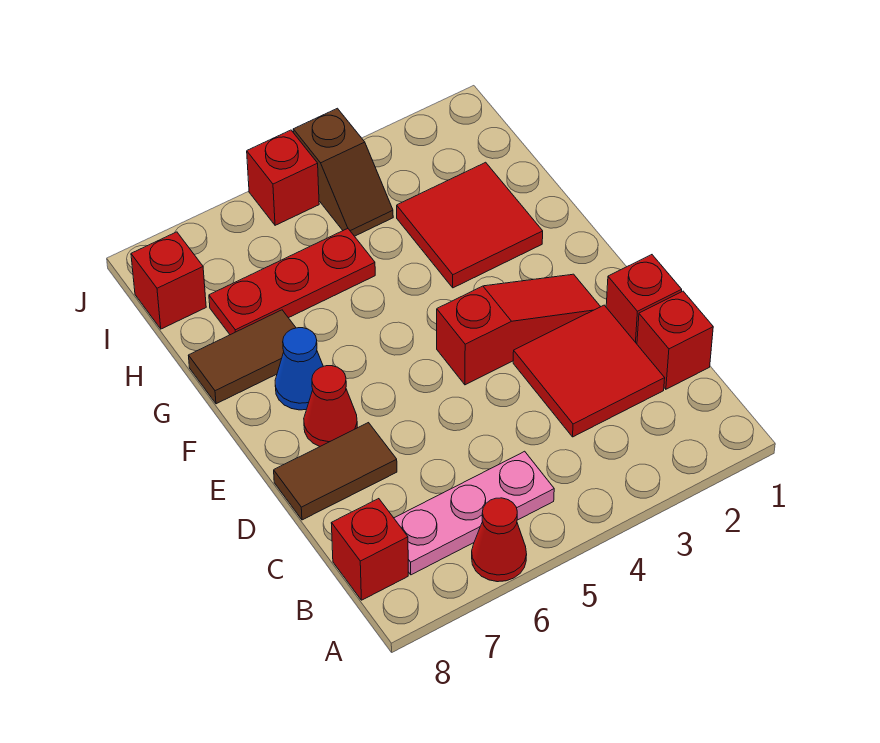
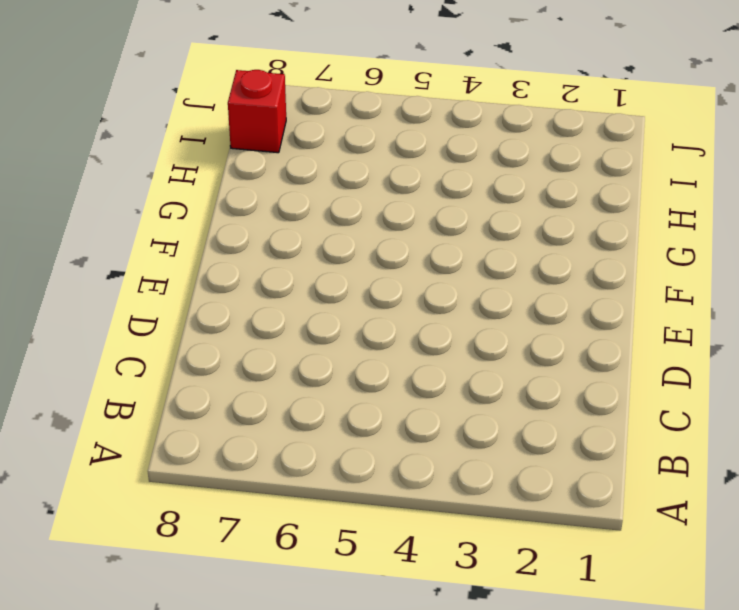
none -> red 1x1 cone [472,498,527,582]
none -> pink 1x3 plate [394,451,554,575]
none -> red 1x1 brick [331,499,408,600]

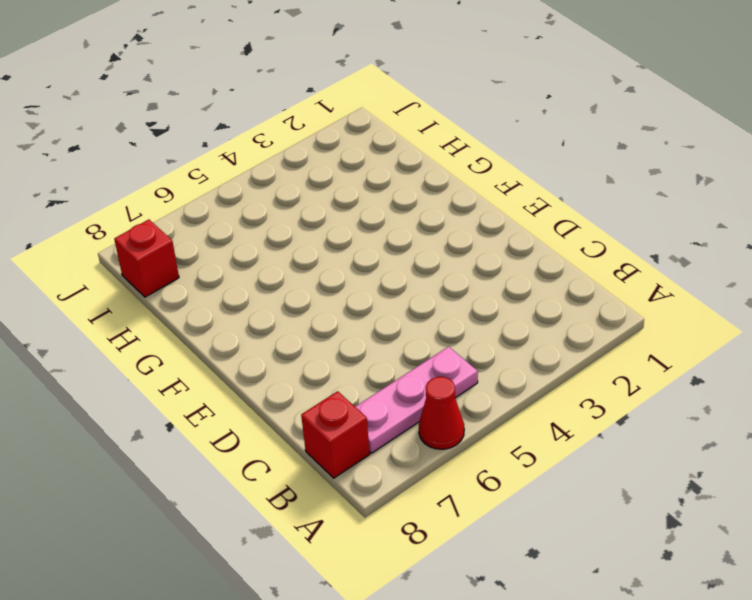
none -> red 1x1 brick [637,291,713,389]
none -> red 2x2 tile [513,305,665,437]
none -> red 1x1 brick [606,255,682,344]

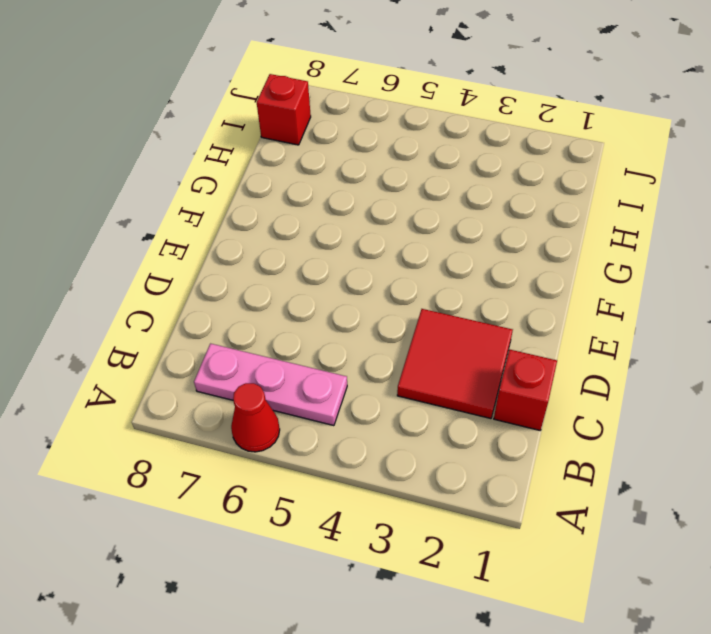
none -> red 1x1 brick [331,499,408,600]
none -> red 1x1 brick [606,255,682,344]
none -> brown 1x2 tile [274,423,397,520]

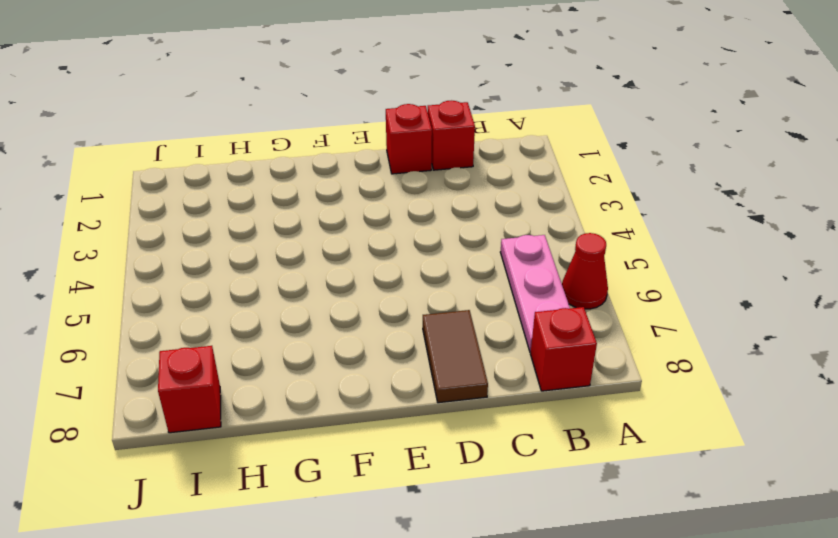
none -> red 2x2 tile [513,305,665,437]
none -> red 1x3 slope [437,274,600,385]
none -> red 1x1 cone [304,366,357,446]

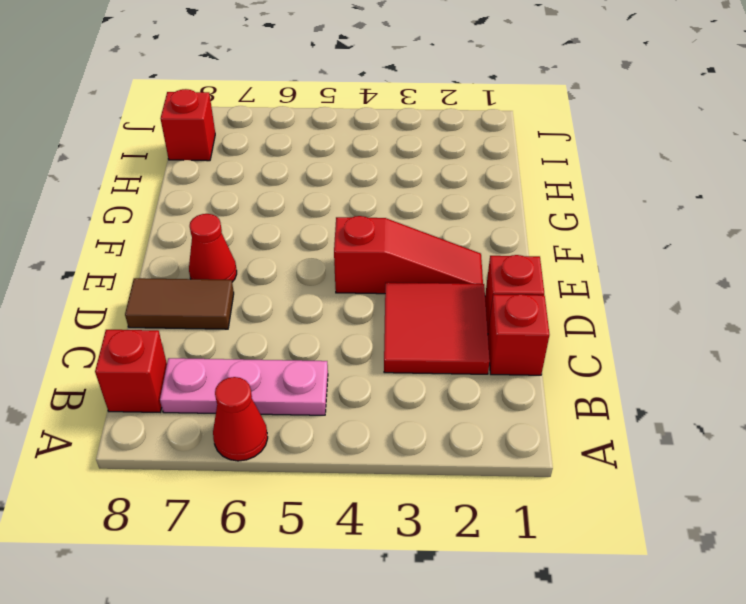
none -> blue 1x1 cone [275,328,323,410]
none -> red 2x2 tile [397,162,543,288]
none -> brown 1x2 tile [189,310,296,404]

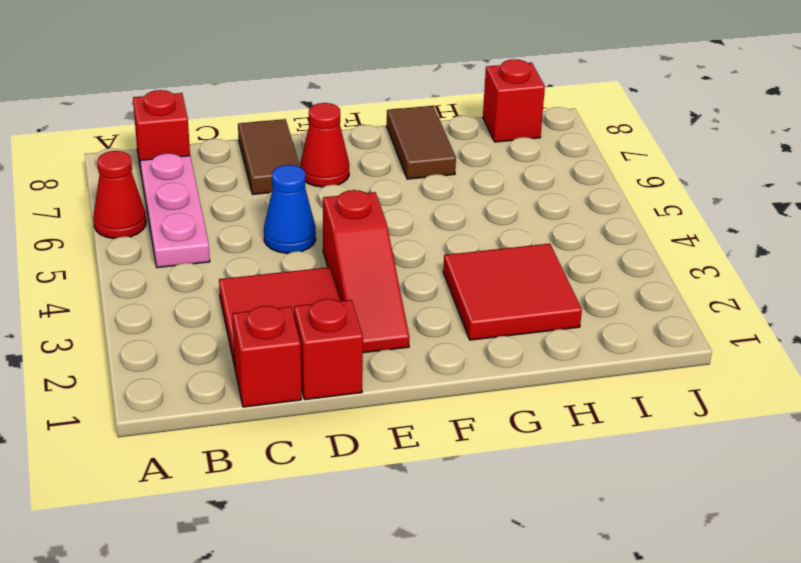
blue 1x1 cone [264,165,316,253] -> blue 1x1 cone moved to [275,328,323,410]
none -> red 1x3 plate [209,229,375,335]
none -> brown 1x2 slope [293,108,393,236]
none -> red 1x1 brick [247,130,319,225]

